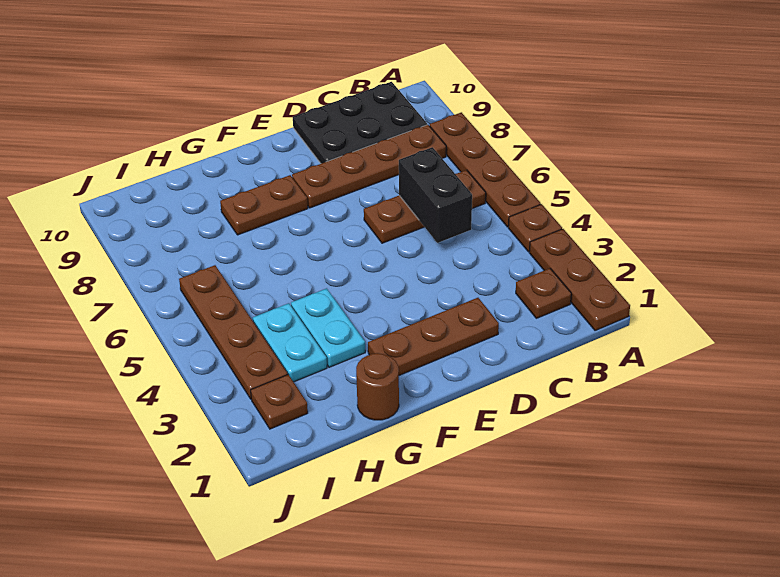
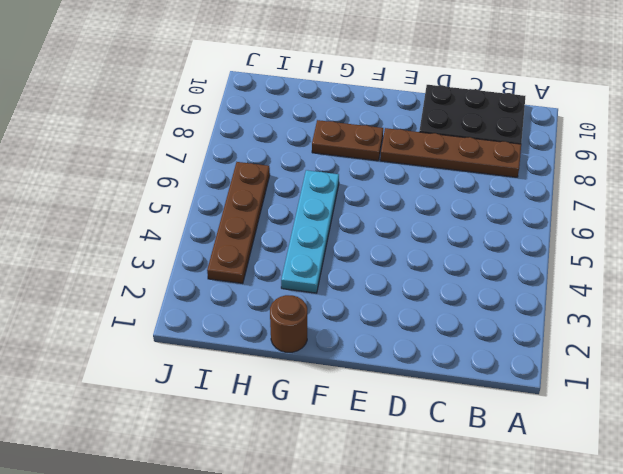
cyan 1x4 plate [281,170,339,293] -> cyan 1x2 plate [291,288,365,367]
none -> brown 1x3 plate [529,229,630,331]
none -> brown 1x1 plate [508,204,562,252]
none -> brown 1x4 plate [430,112,541,227]

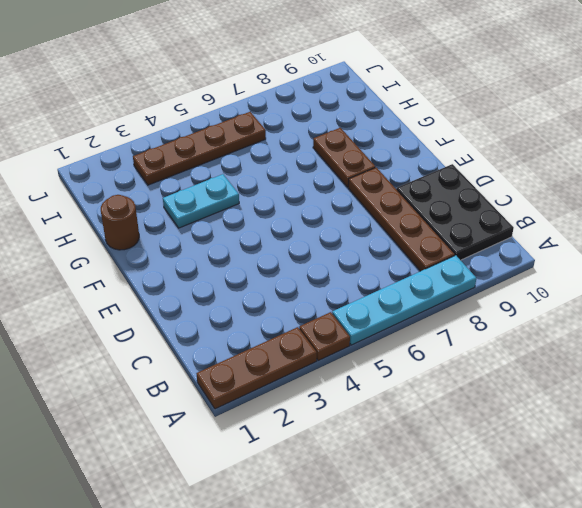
cyan 1x4 plate [332,255,476,345] -> brown 1x4 plate [430,112,541,227]
none -> brown 1x1 plate [516,268,571,318]
none -> brown 1x3 plate [364,170,486,243]
none -> brown 1x3 plate [368,298,499,375]

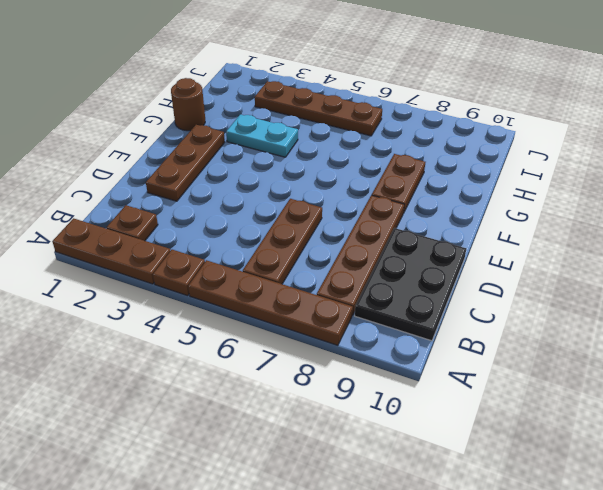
none -> cyan 1x2 plate [253,303,327,382]
none -> brown 1x1 plate [251,375,308,429]
none -> black 1x2 brick [399,147,472,243]

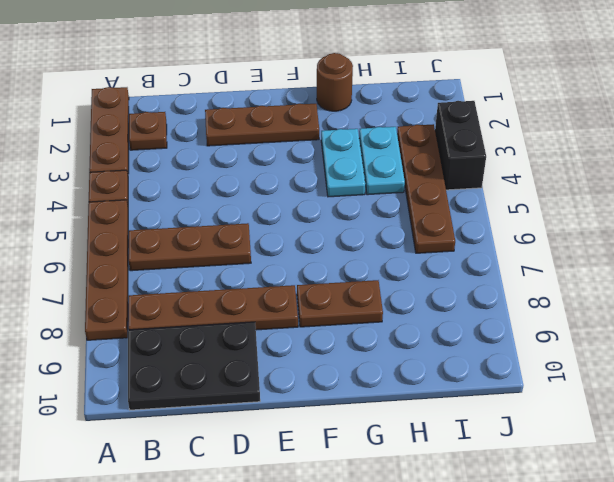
black 1x2 brick [435,101,486,190] -> black 1x2 brick moved to [399,147,472,243]
none -> brown 1x1 plate [251,375,308,429]

